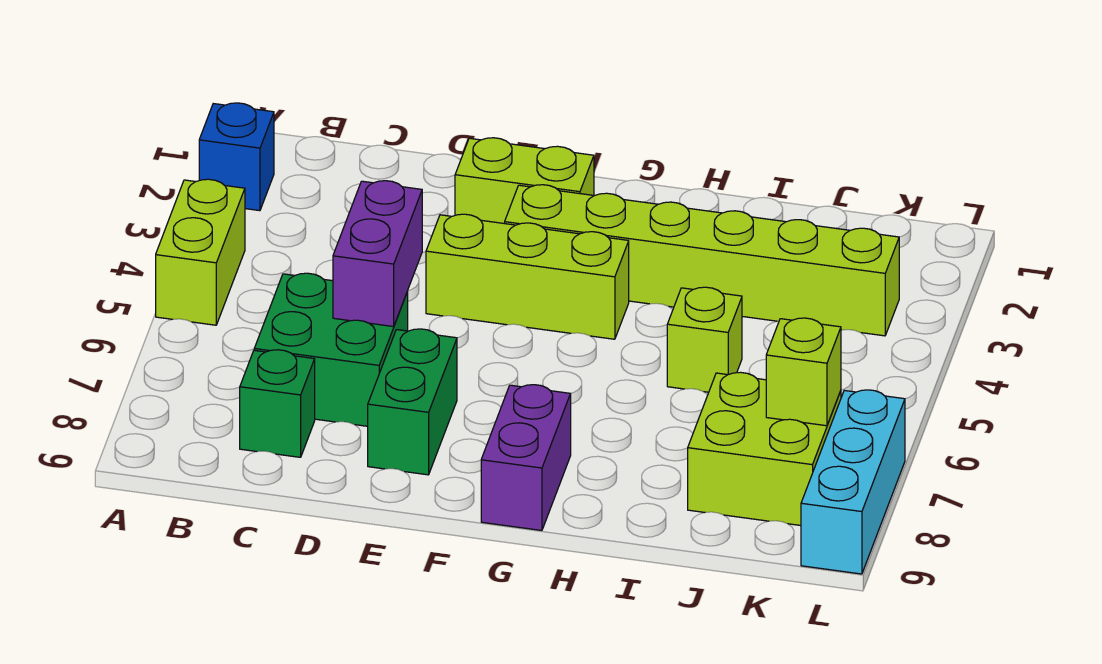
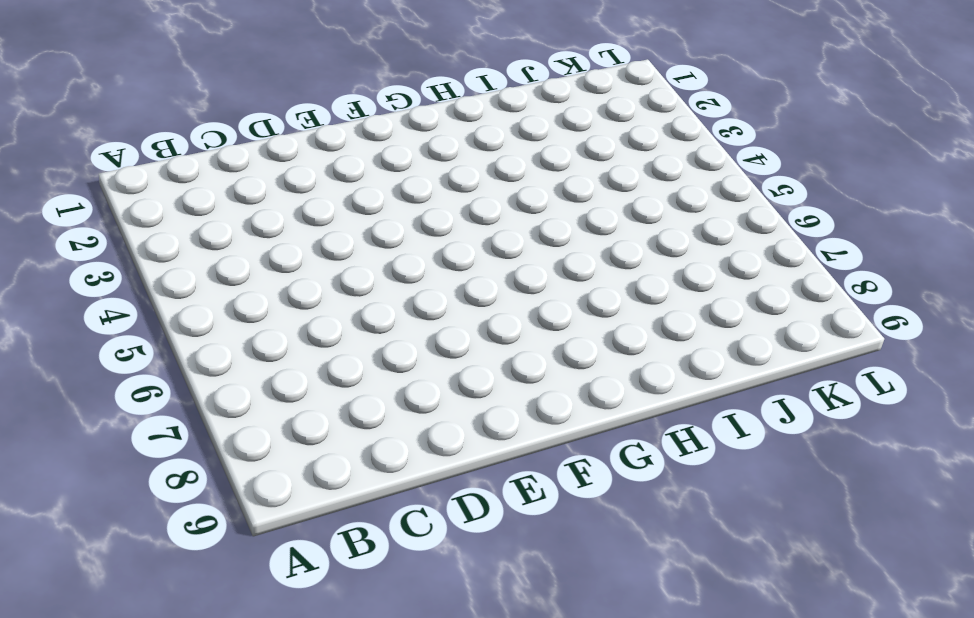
none -> blue 1x1 brick [199,103,274,211]
none -> lime 1x2 brick [156,179,245,325]
none -> green 2x2 brick [254,273,408,426]

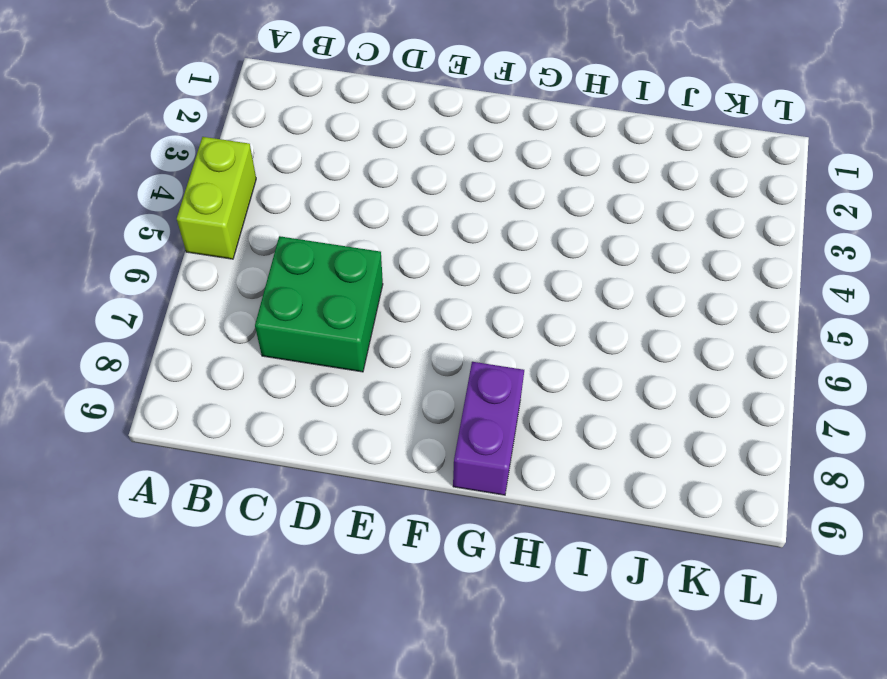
none -> blue 1x1 brick [199,103,274,211]
none -> green 1x1 brick [240,350,315,457]
none -> lime 1x2 brick [455,138,594,224]

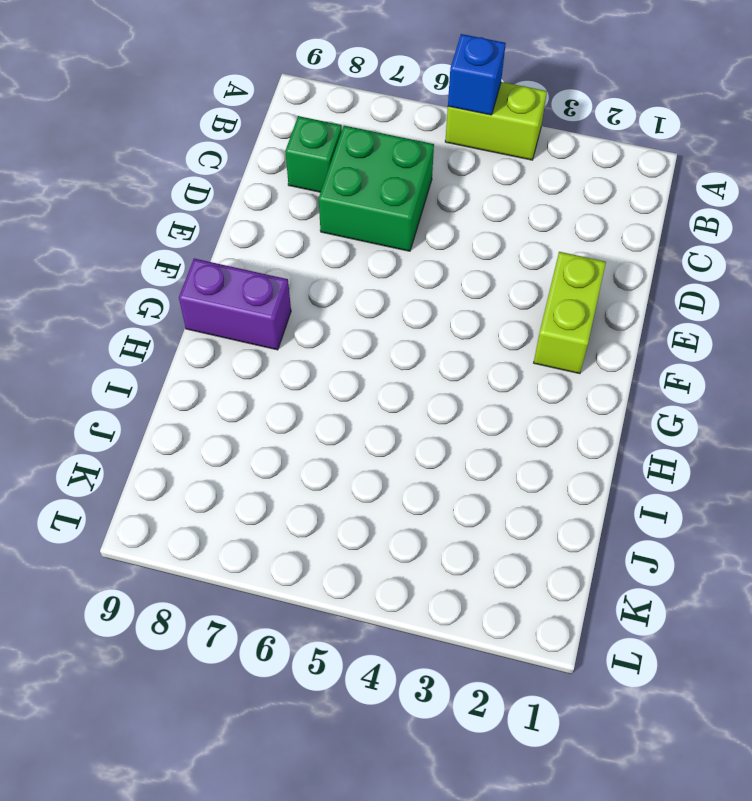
blue 1x1 brick [448,34,506,115] -> blue 1x1 brick moved to [199,103,274,211]
none -> lime 1x3 brick [426,214,629,339]
none -> green 1x2 brick [368,329,457,475]
none -> lime 1x6 brick [505,185,899,336]

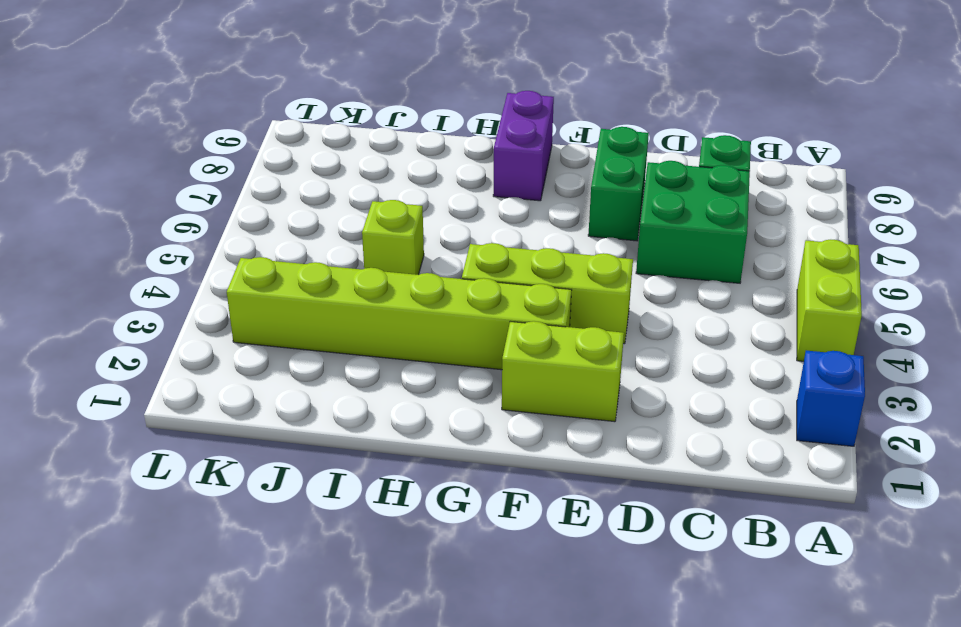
none -> lime 2x2 brick [688,372,841,526]
none -> cyan 1x3 brick [801,390,905,574]
none -> purple 1x2 brick [333,181,422,327]

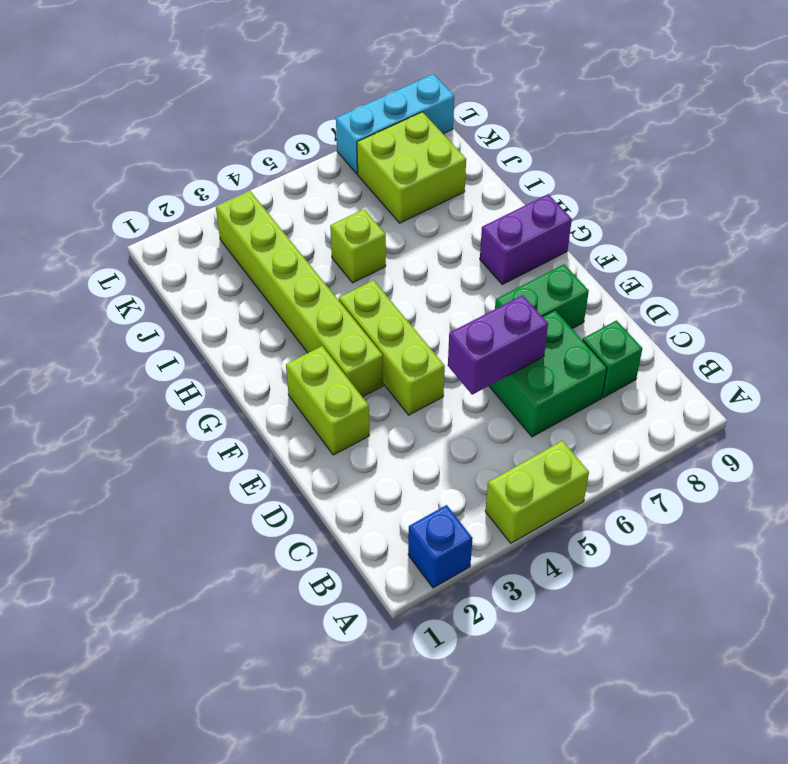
none -> lime 1x1 brick [766,318,841,426]

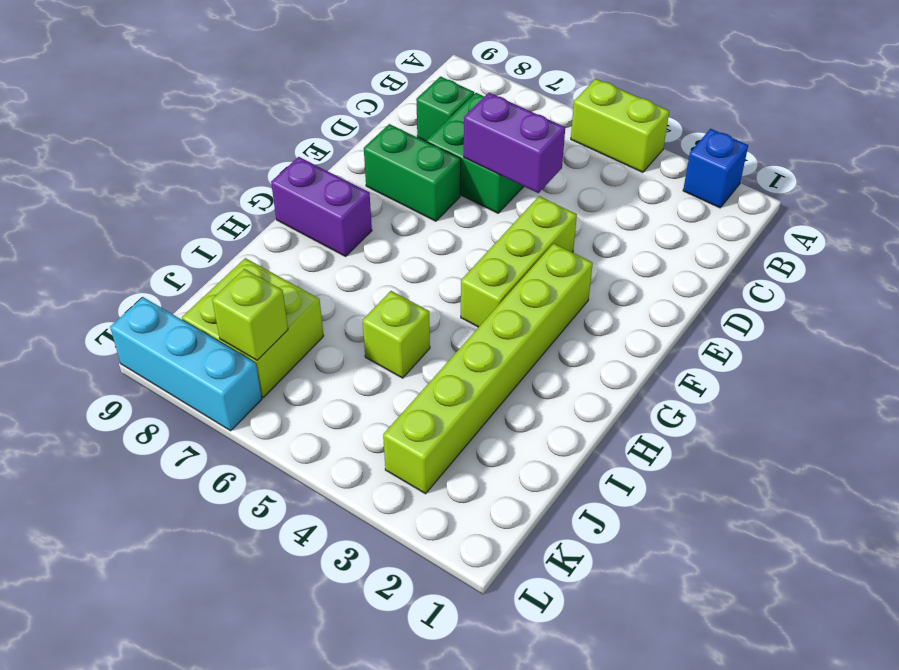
none -> lime 1x2 brick [455,138,594,224]

